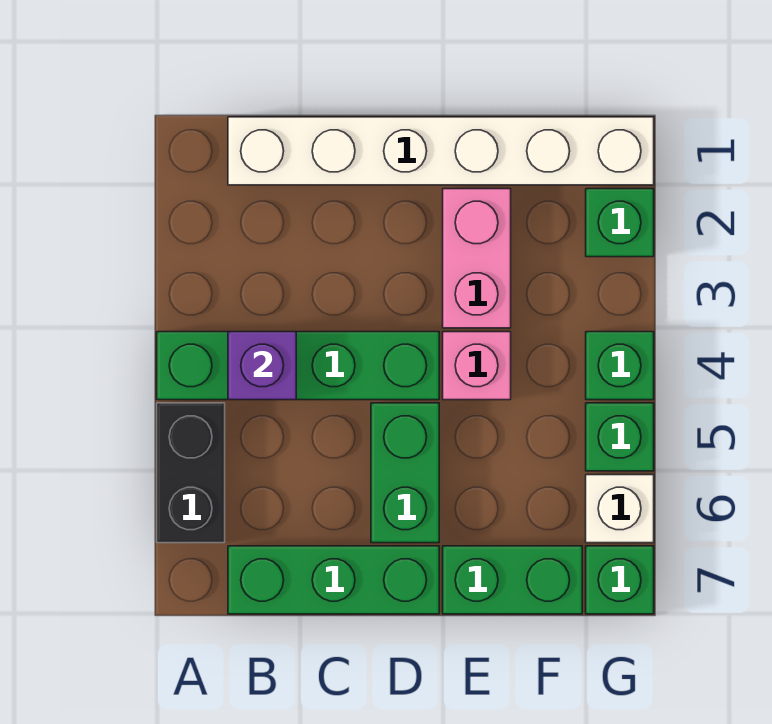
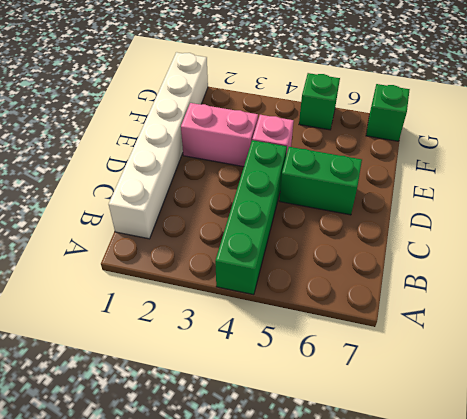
none -> black 1x2 brick [157,403,225,543]
none -> green 1x3 brick [228,546,439,614]
none -> green 1x2 brick [443,546,582,614]

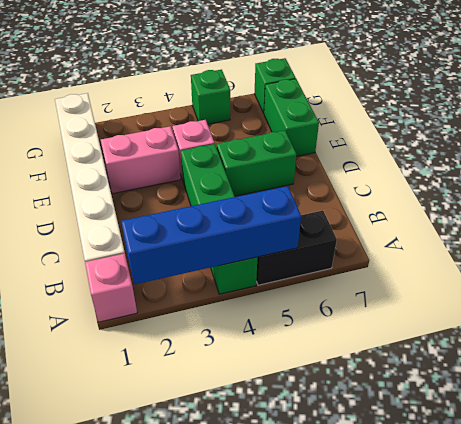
pink 1x1 brick [85,253,137,322] -> none
blue 1x4 brick [121,186,301,284] -> none
none -> green 1x3 brick [228,546,439,614]
none -> green 1x1 brick [586,189,654,257]
none -> green 1x1 brick [586,332,654,400]

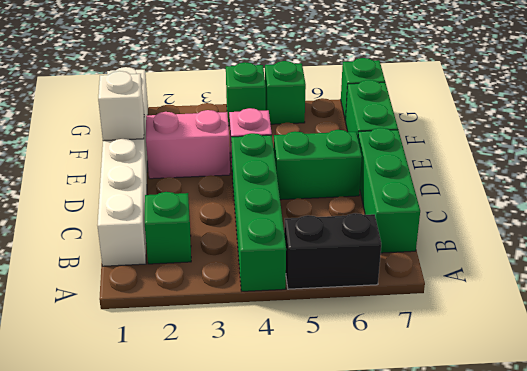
green 1x1 brick [145,192,191,264] -> green 1x1 brick moved to [586,189,654,257]
white 1x1 brick [98,71,144,141] -> white 1x1 brick moved to [586,475,654,543]
none -> purple 1x1 brick [228,332,296,400]

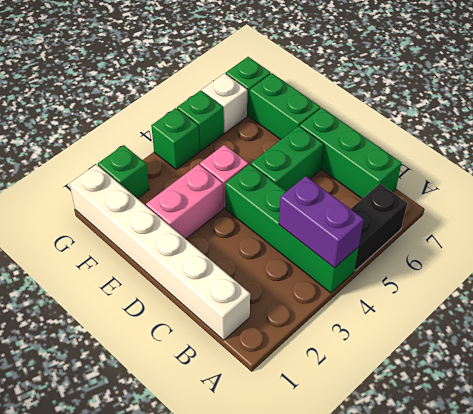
purple 1x2 brick [279,176,364,268] -> purple 1x1 brick [228,332,296,400]

